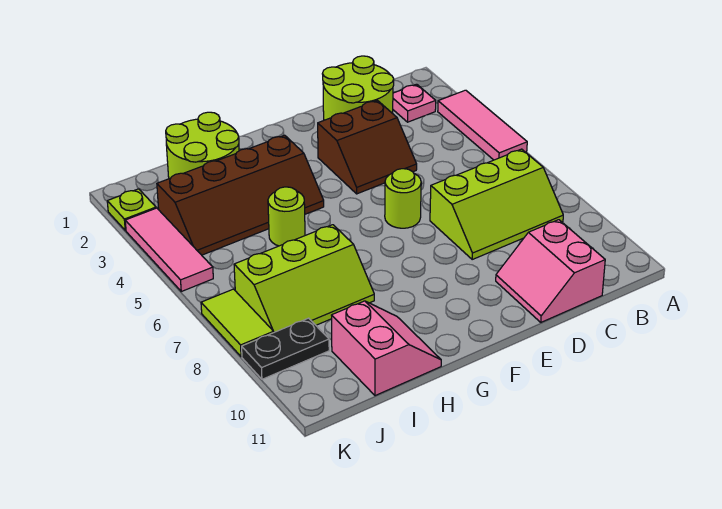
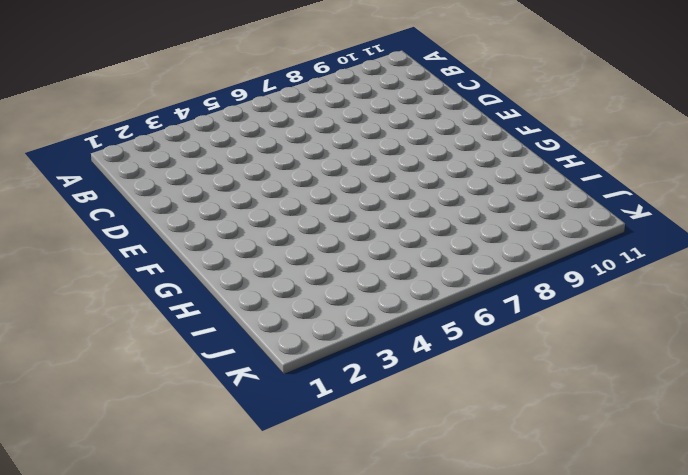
none -> pink 1x3 tile [438,90,527,160]
none -> pink 1x1 plate [393,84,436,122]
none -> lime 2x3 slope [430,149,563,259]

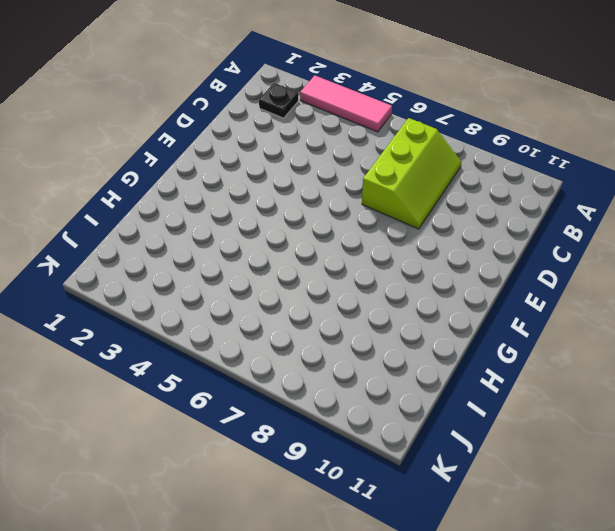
black 1x1 plate [259,83,298,118] -> pink 1x1 plate [393,84,436,122]
none -> lime 2x2 round brick [323,56,394,120]
none -> pink 2x2 slope [496,220,605,322]
none -> brown 2x2 slope [318,100,417,194]

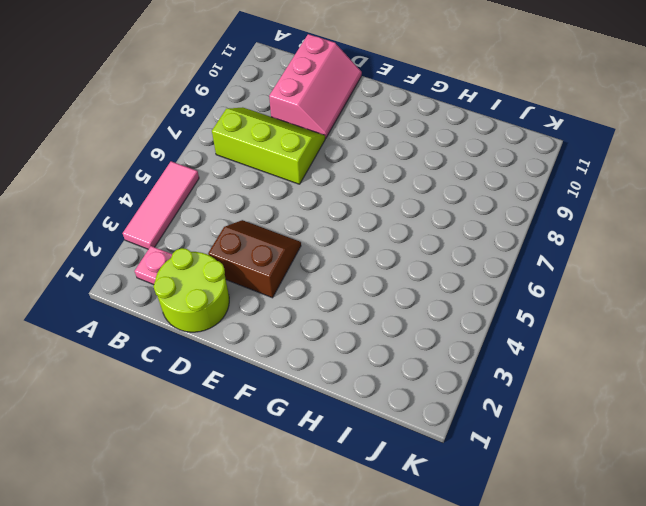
pink 2x3 slope [269,34,362,139] -> pink 2x2 slope [496,220,605,322]
none -> lime 1x1 round brick [385,169,421,228]
none -> brown 2x4 slope [157,135,324,255]
none -> lime 2x2 round brick [166,112,239,179]

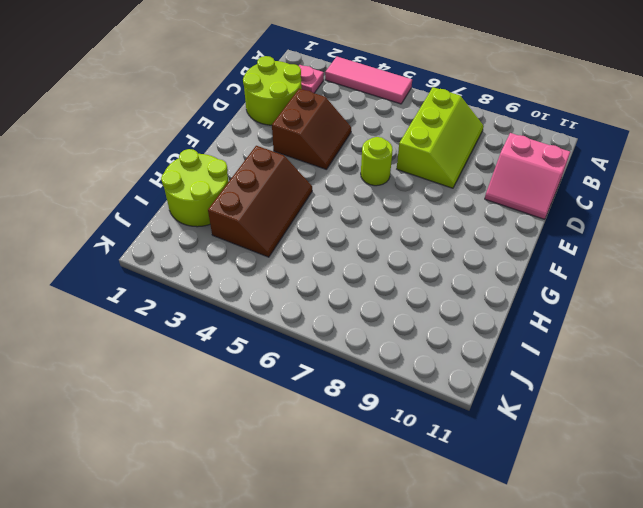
brown 2x3 slope [208,146,312,257] -> brown 2x4 slope [157,135,324,255]
none -> lime 1x1 round brick [268,187,305,246]
none -> lime 2x3 slope [234,225,374,332]
none -> pink 2x2 slope [332,301,441,396]

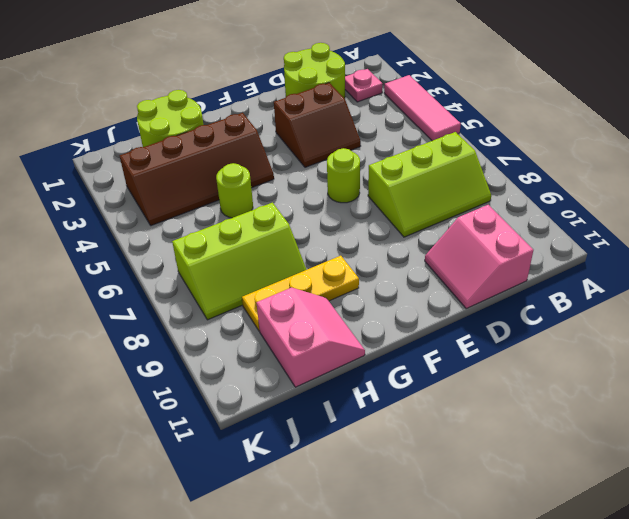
yellow 1x3 plate [242,256,359,331] -> none
none -> black 1x2 plate [242,318,329,379]
none -> lime 1x1 plate [107,189,156,230]
none -> pink 1x3 tile [125,208,213,291]

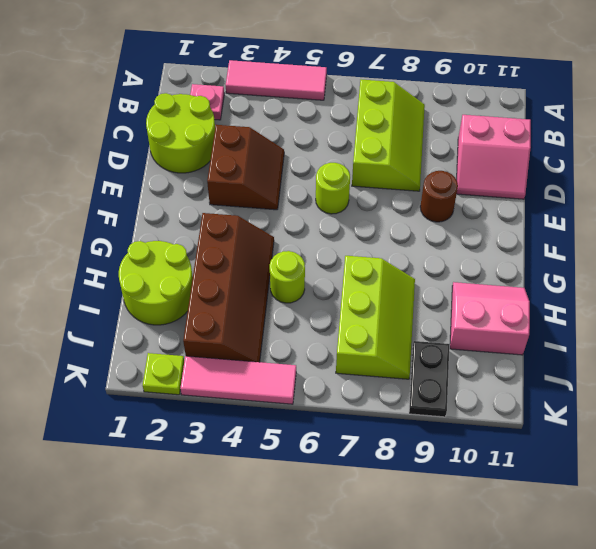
brown 1x1 round brick [420,171,458,222] -> none
none -> lime 1x2 tile [201,289,274,357]

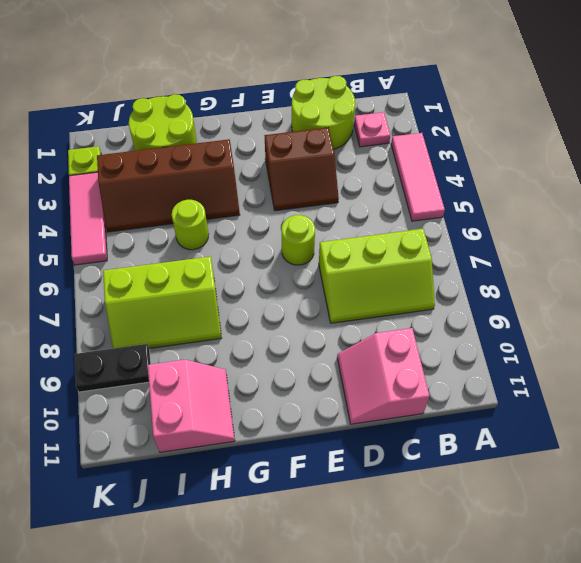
none -> lime 1x2 tile [201,289,274,357]

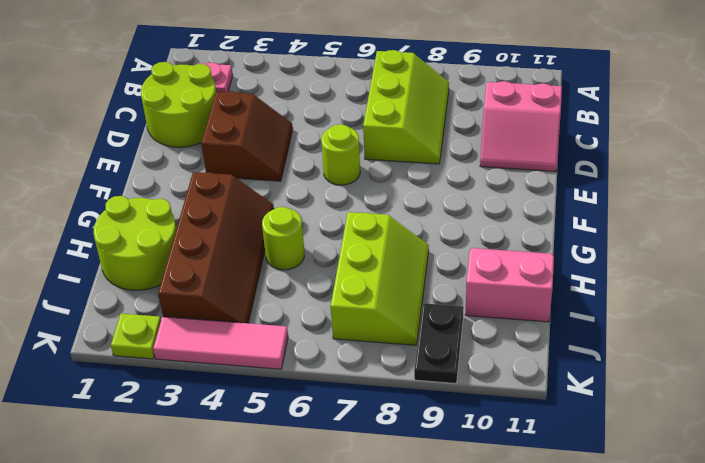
none -> pink 1x3 tile [438,90,527,160]
none -> lime 1x2 tile [201,289,274,357]

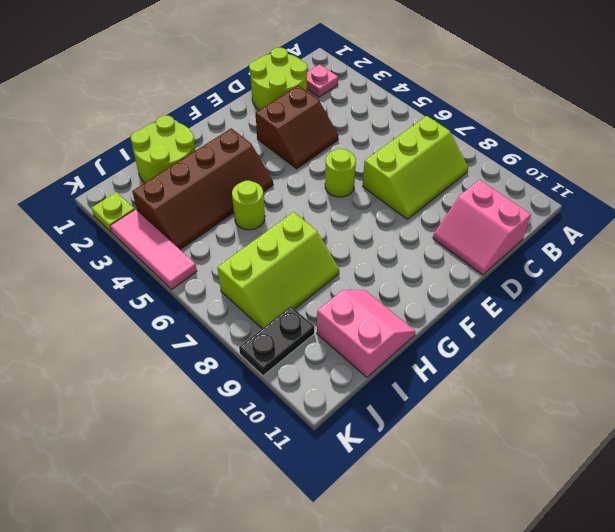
none -> pink 1x3 tile [438,90,527,160]
none -> lime 1x2 tile [201,289,274,357]

